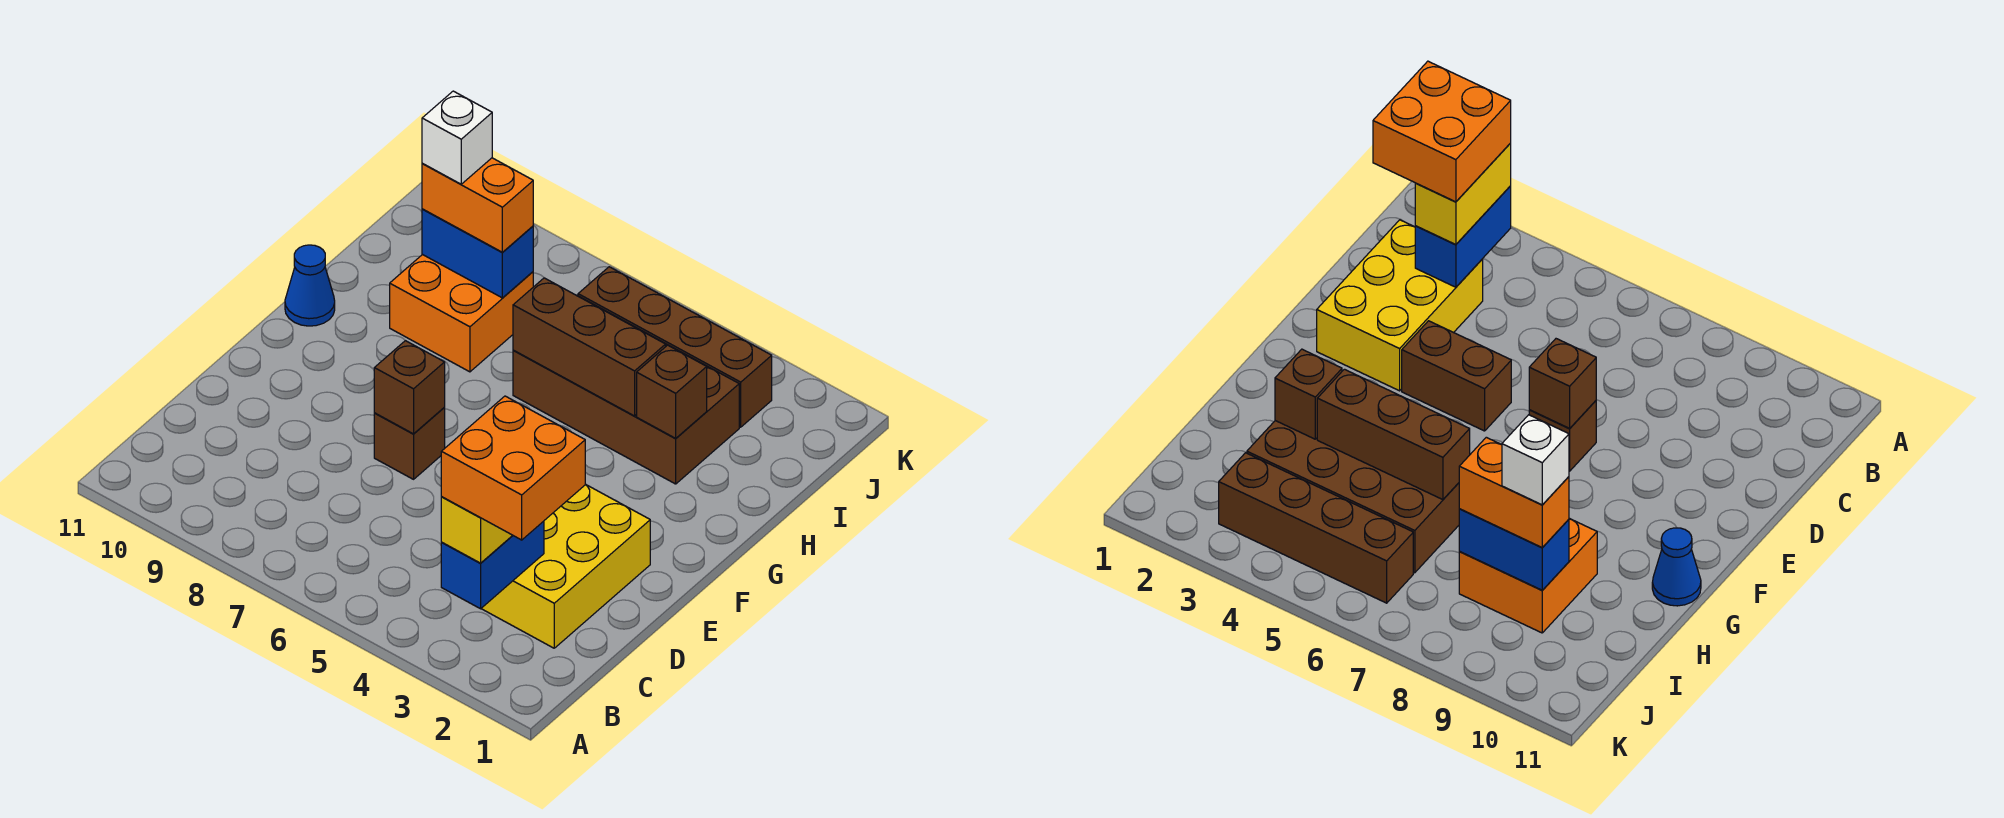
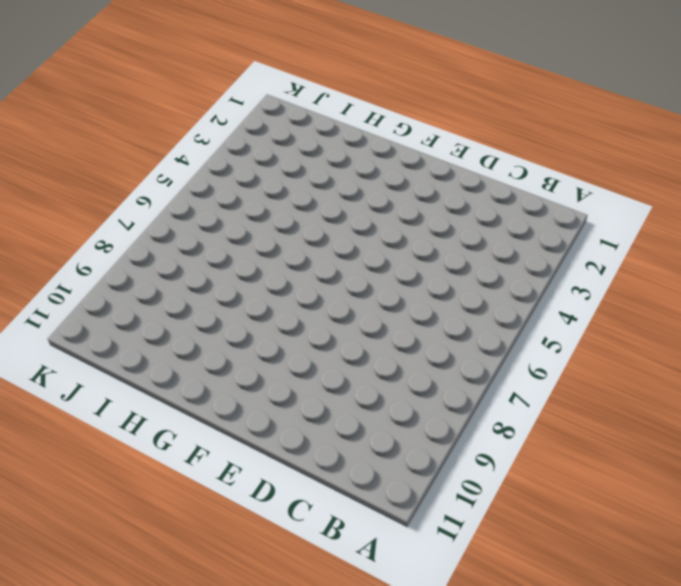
none -> yellow 2x3 brick [481,484,650,648]
none -> brown 1x2 brick [1402,321,1511,431]
none -> brown 1x1 brick [374,408,445,479]

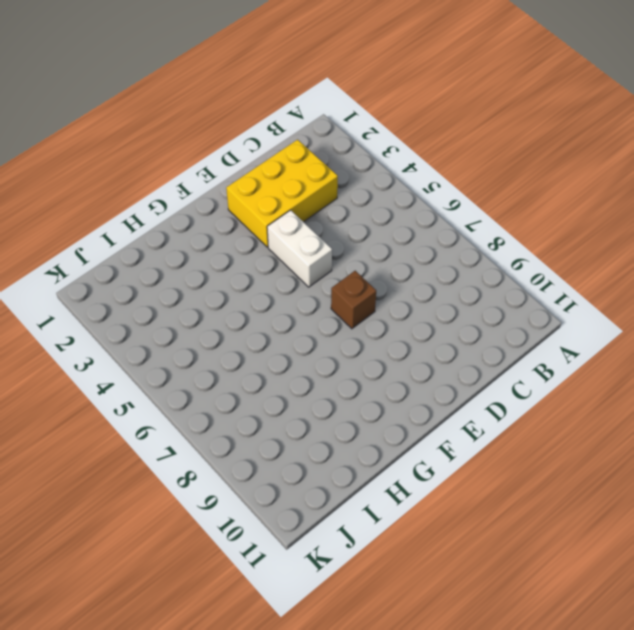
white 1x2 brick [267,210,332,287] -> brown 1x2 brick [1402,321,1511,431]
none -> blue 1x1 cone [285,245,335,326]
none -> brown 2x4 brick [513,295,739,484]
none -> orange 2x2 brick [390,254,533,372]

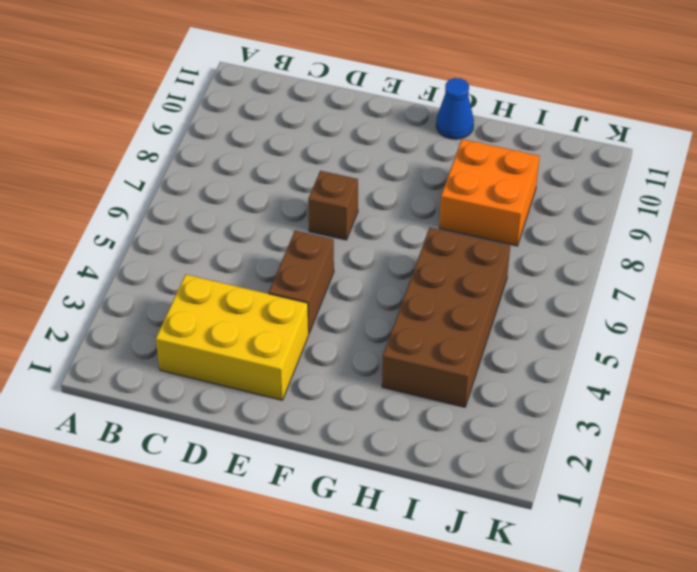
none -> brown 1x4 brick [578,267,772,427]
none -> blue 1x2 brick [441,521,544,609]
none -> brown 1x1 brick [374,341,445,434]

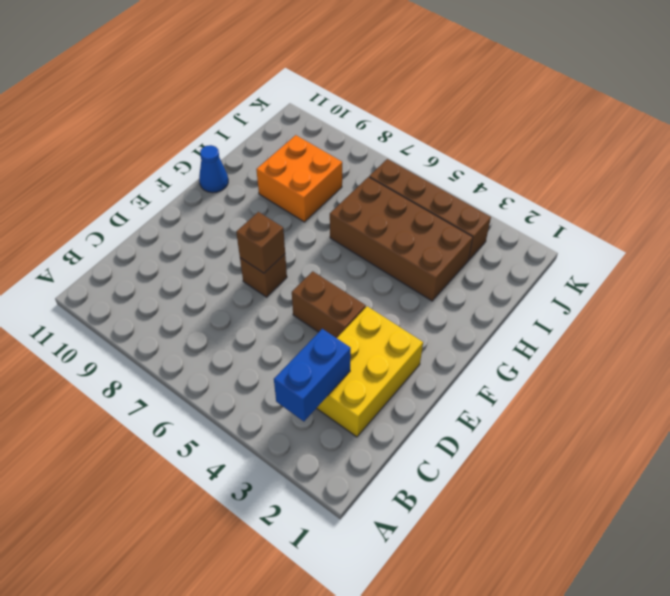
none -> brown 1x1 brick [637,345,707,438]
none -> brown 1x3 brick [513,278,666,416]
none -> blue 1x2 brick [422,209,533,298]

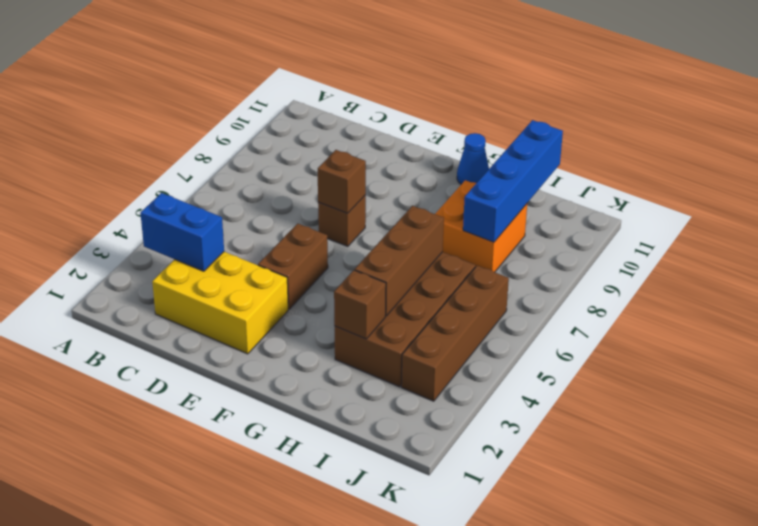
blue 1x4 brick [463,120,563,242] -> blue 1x2 brick [422,209,533,298]
none -> yellow 1x2 brick [441,497,513,563]
none -> orange 1x2 brick [422,158,533,252]
none -> orange 2x2 brick [441,396,585,540]

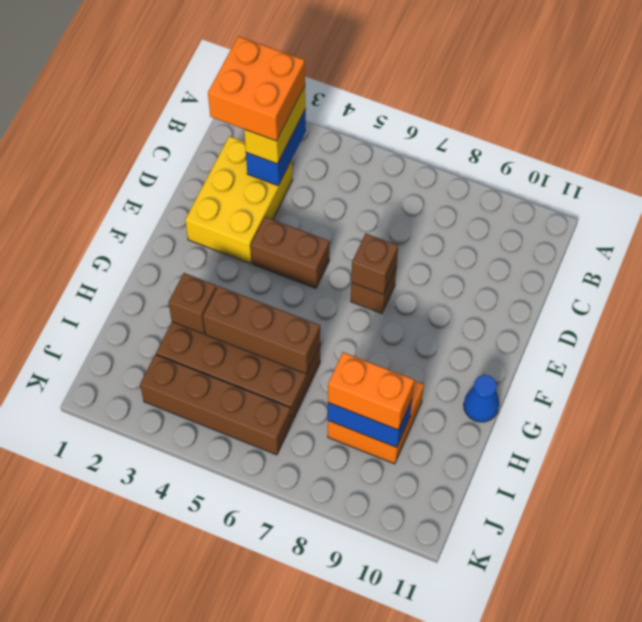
none -> white 1x1 brick [422,91,492,184]

